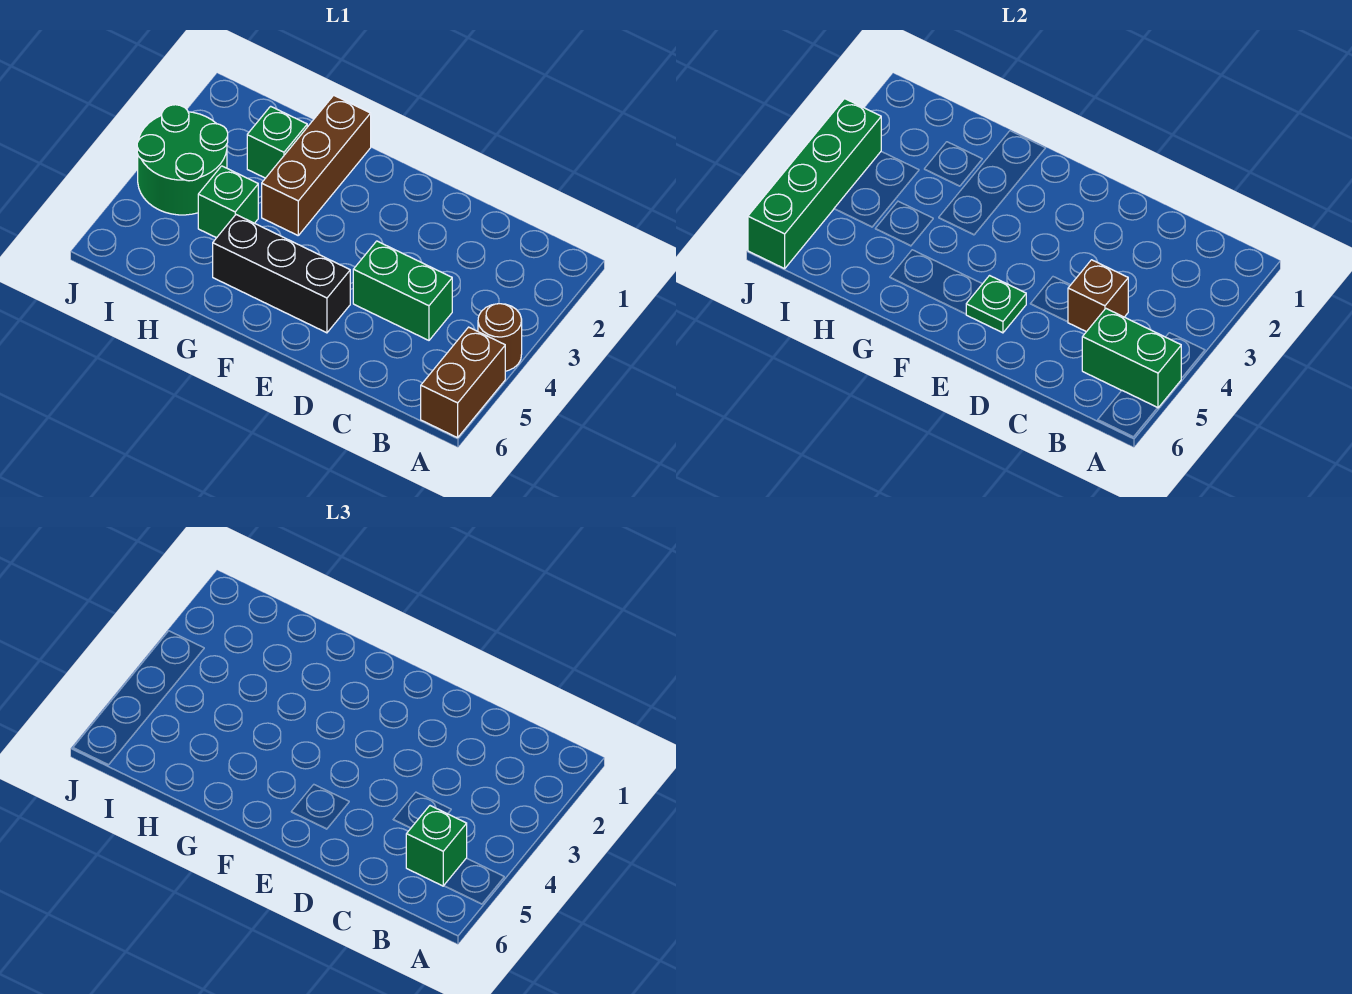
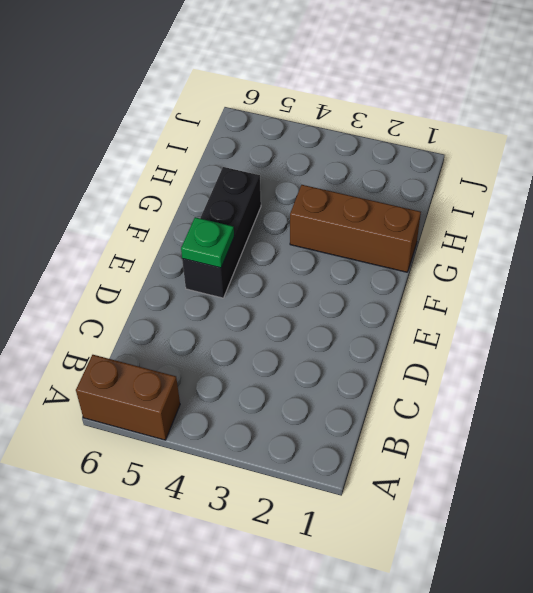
none -> brown 1x1 round brick [478,304,522,371]
none -> green 1x2 brick [353,241,452,340]
none -> green 1x1 brick [247,106,307,178]

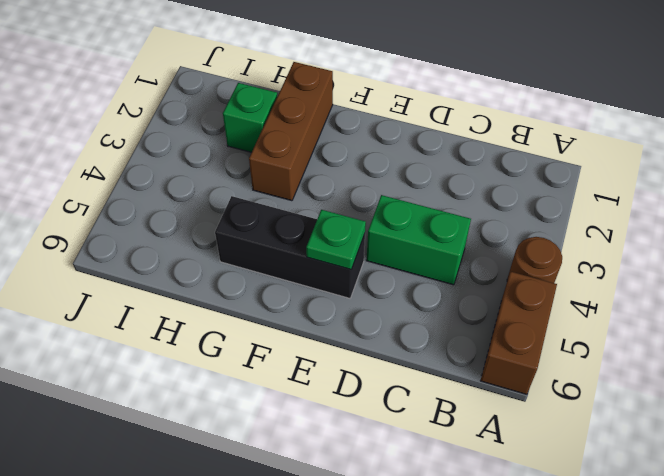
none -> green 1x1 brick [198,166,258,238]
none -> green 2x2 round brick [137,105,228,215]
none -> green 1x2 brick [1082,309,1181,408]

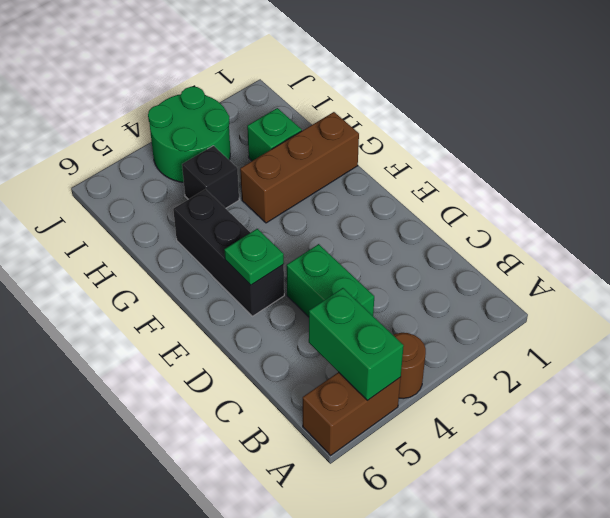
black 1x1 brick [182,146,239,208] -> green 1x1 brick [198,166,258,238]
none -> brown 1x1 brick [1068,260,1128,332]
none -> green 1x4 brick [748,99,881,269]
none -> green 1x1 brick [406,806,467,886]

